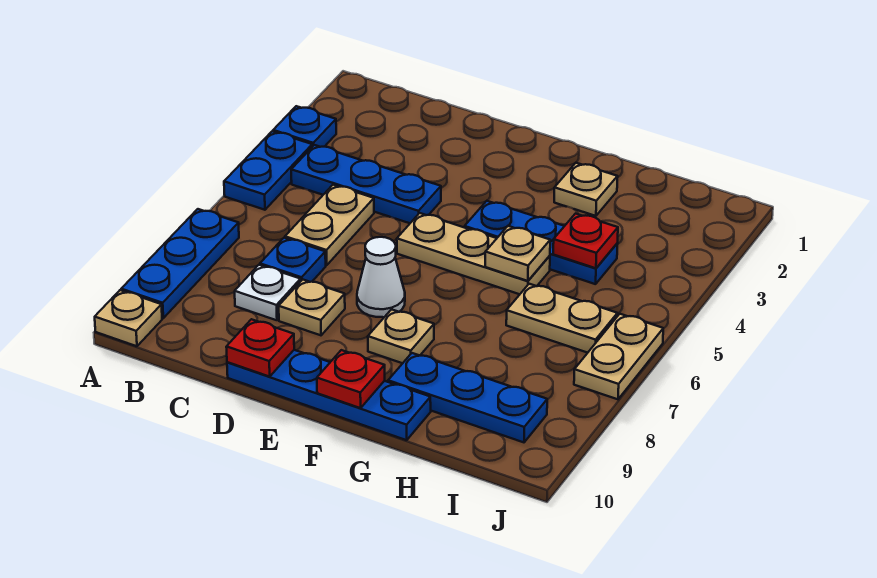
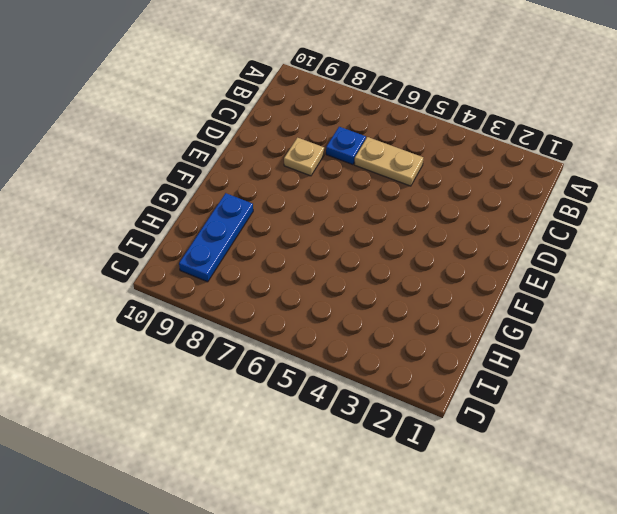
none -> blue 1x1 plate [273,106,336,147]
none -> blue 1x2 plate [224,131,312,210]
none -> blue 1x3 plate [121,209,239,318]

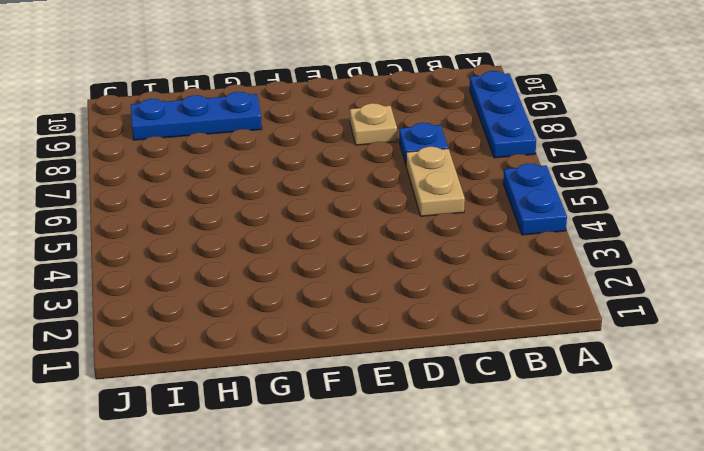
none -> blue 1x1 plate [273,106,336,147]
none -> tan 1x1 plate [95,290,162,346]
none -> blue 1x3 plate [291,145,441,223]

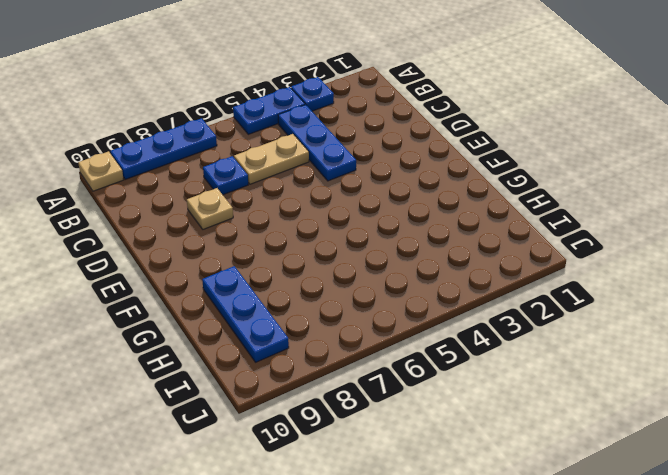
none -> white 1x1 plate [235,265,301,320]
none -> blue 1x4 plate [227,350,431,440]
none -> tan 1x3 plate [397,213,550,294]

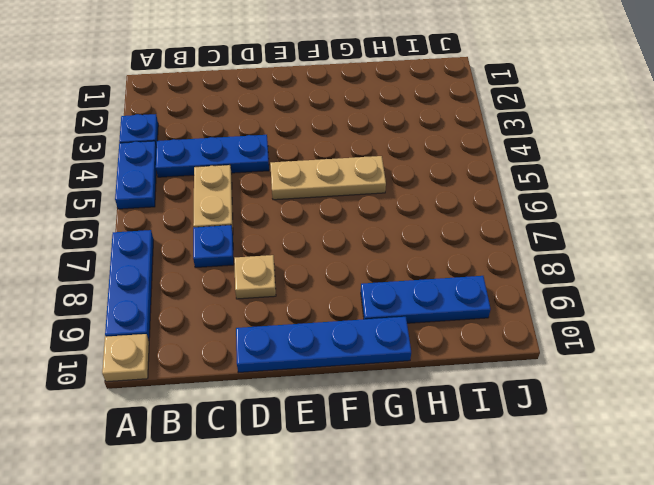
none -> white 1x1 plate [235,265,301,320]
none -> white 1x1 cone [357,237,405,317]
none -> blue 1x3 plate [465,201,618,284]

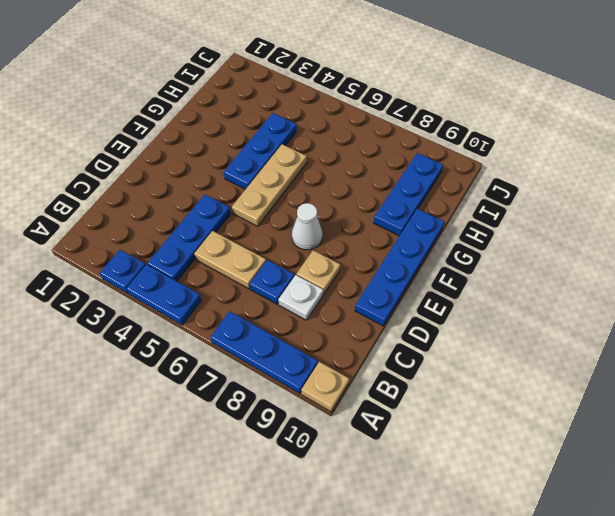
none -> tan 1x1 plate [368,309,434,363]
none -> tan 1x1 plate [554,163,618,216]
none -> tan 1x2 plate [506,284,618,353]

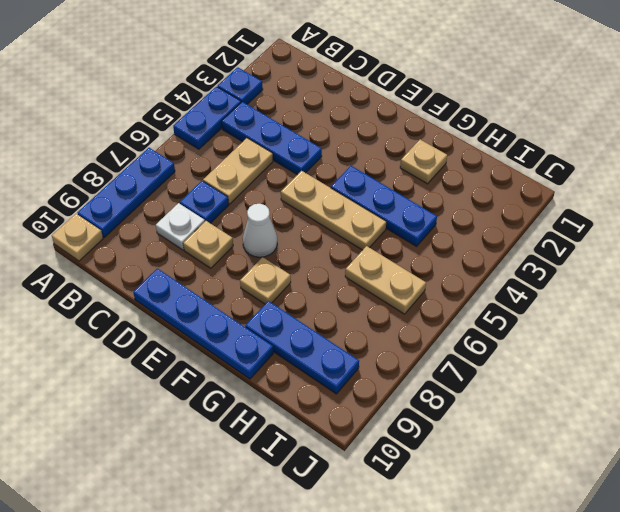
none -> tan 1x2 plate [574,314,663,399]
none -> red 1x1 plate [226,319,294,377]
none -> red 1x1 plate [317,350,385,408]

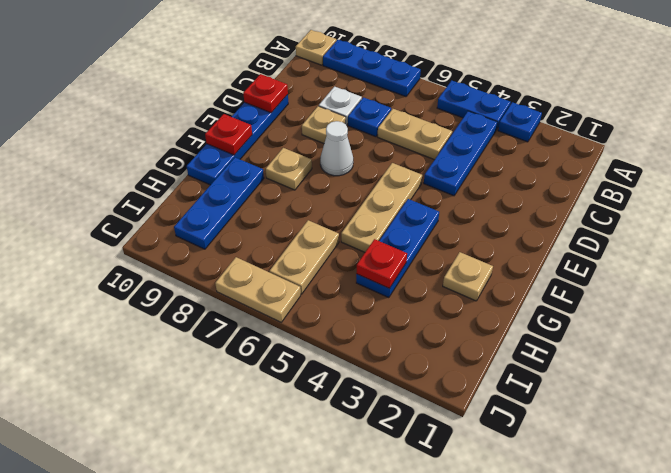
none -> tan 1x1 plate [485,226,550,281]

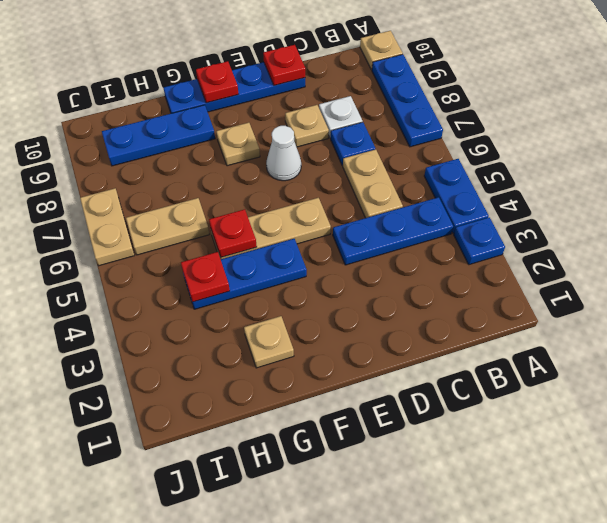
red 1x1 plate [209,209,257,257] -> tan 1x1 plate [485,226,550,281]

